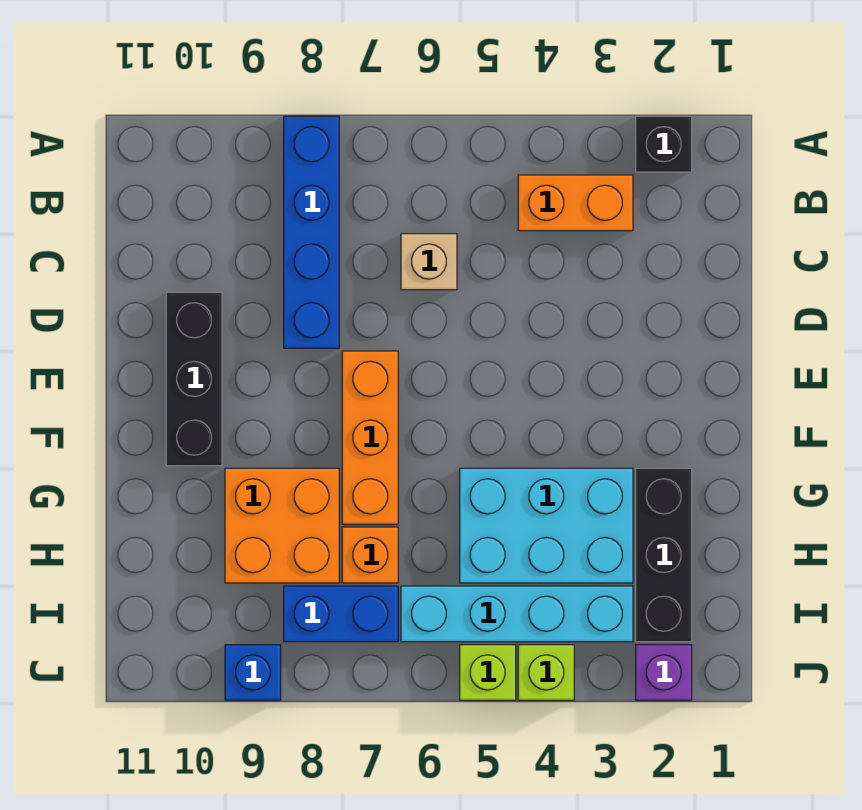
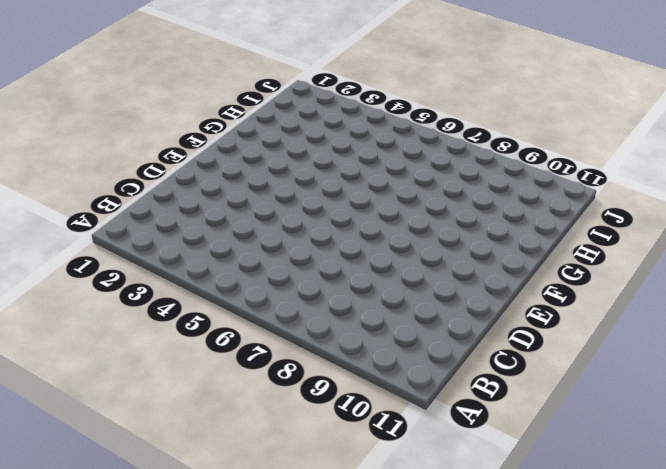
none -> black 1x1 brick [636,116,692,172]
none -> blue 1x4 brick [284,116,339,348]
none -> orange 1x2 brick [518,175,633,231]

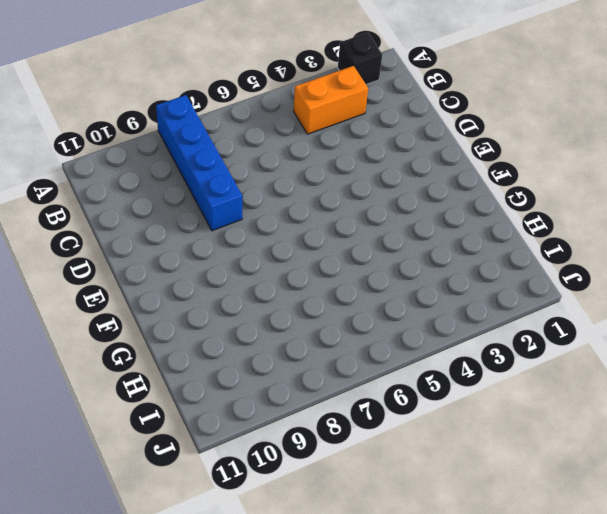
none -> tan 1x1 brick [401,234,457,290]
none -> black 1x3 brick [166,292,222,466]
none -> orange 1x3 brick [342,351,398,524]

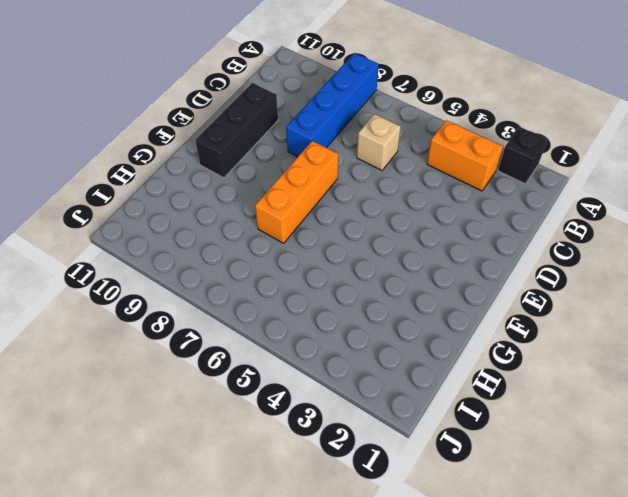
none -> black 1x3 brick [636,468,692,642]
none -> cyan 2x3 brick [460,468,633,583]
none -> orange 2x2 brick [225,468,339,583]

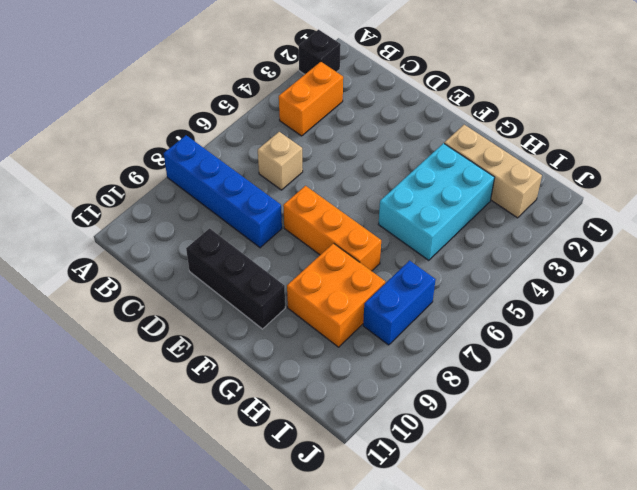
tan 1x3 brick [444,125,542,218] -> black 1x3 brick [636,468,692,642]
none -> orange 1x1 brick [342,527,398,583]
none -> cyan 1x4 brick [401,586,633,642]
none -> purple 1x1 brick [636,645,692,700]

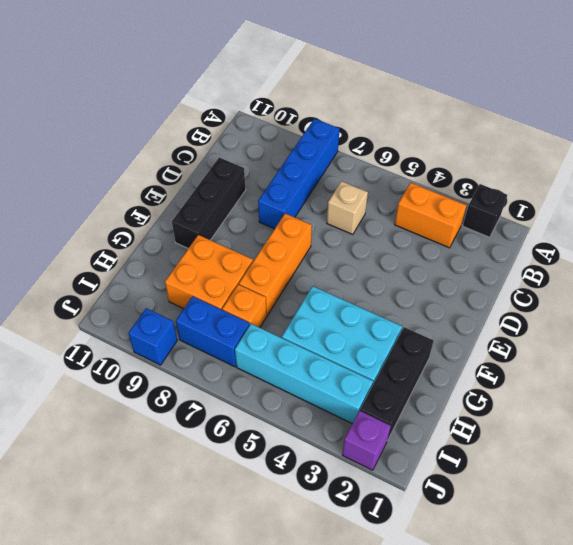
none -> lime 1x1 brick [518,645,574,700]
none -> lime 1x1 brick [460,645,516,700]

